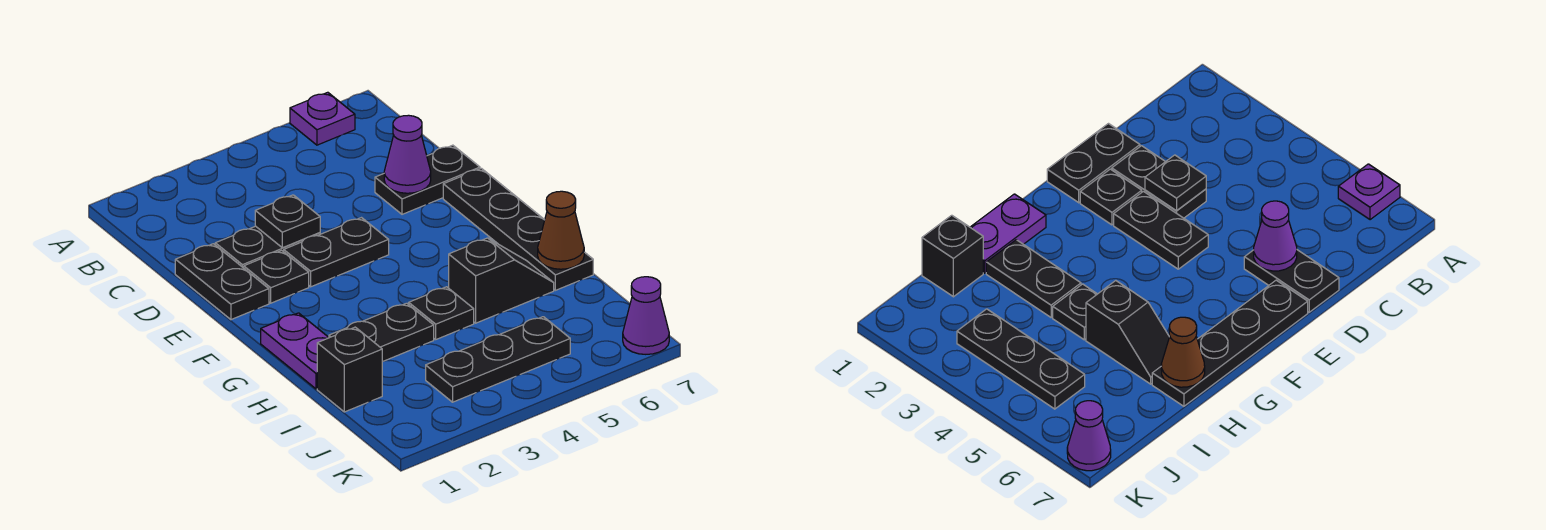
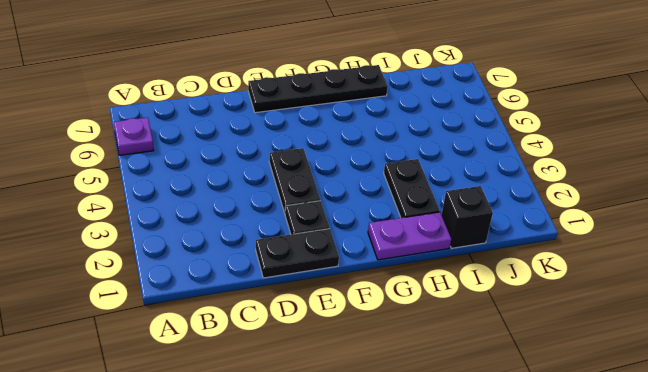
none -> black 1x2 plate [215,226,320,268]
none -> black 1x2 plate [375,145,480,214]
none -> black 1x1 plate [409,287,474,339]

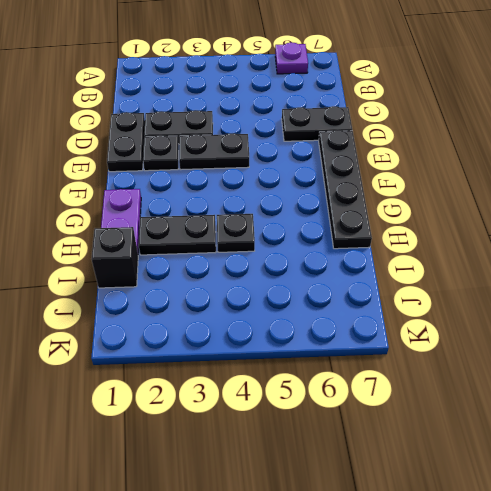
none -> black 1x2 slope [449,238,554,323]
none -> black 1x3 plate [426,317,570,402]
none -> purple 1x1 cone [623,277,669,354]

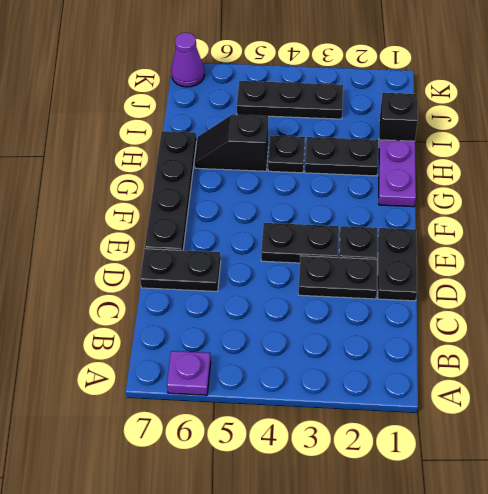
none -> black 1x1 plate [255,195,320,248]
none -> purple 1x1 cone [384,115,431,193]
none -> brown 1x1 cone [538,191,584,269]

